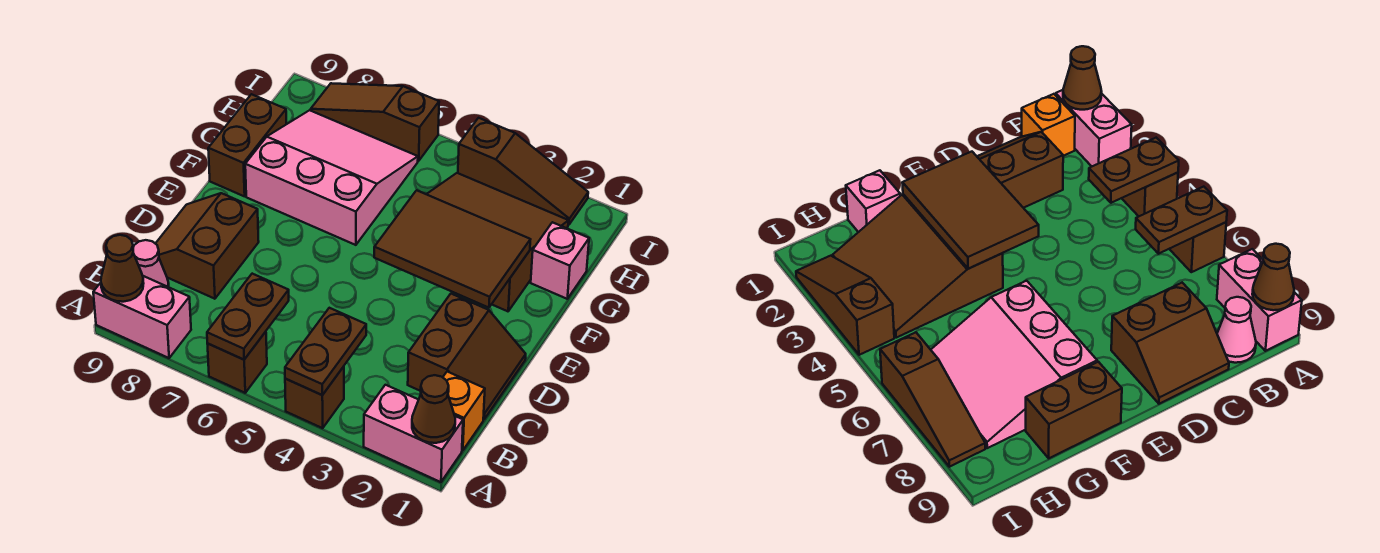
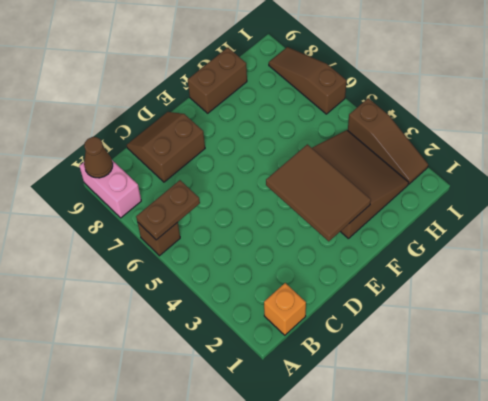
none -> pink 1x2 brick [364,385,463,482]
none -> brown 1x1 brick [285,367,344,428]
none -> pink 1x1 cone [133,240,169,287]

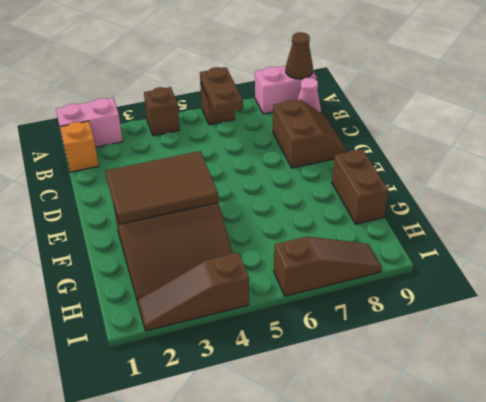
none -> brown 2x2 slope [408,294,526,419]
none -> pink 3x3 slope [245,110,418,245]
none -> pink 1x1 brick [531,222,589,299]

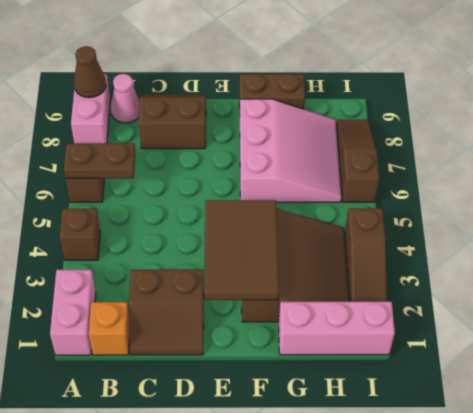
pink 1x3 brick [279,302,395,355] -> pink 1x1 brick [531,222,589,299]
none -> brown 1x1 cone [412,375,455,443]
none -> brown 1x2 plate [285,308,366,395]

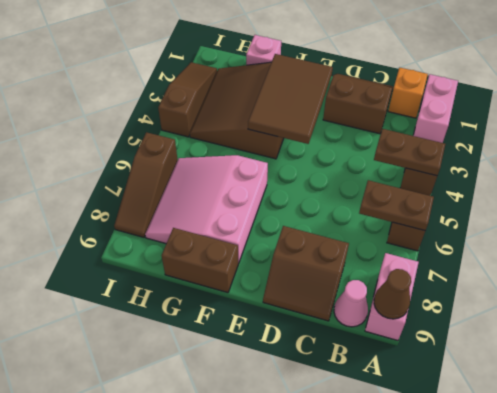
none -> brown 1x1 cone [412,375,455,443]

